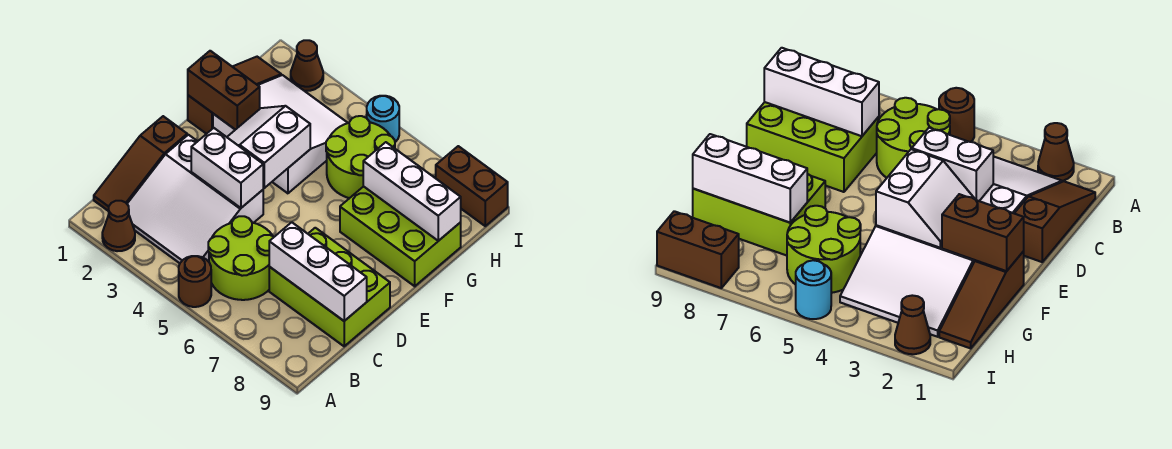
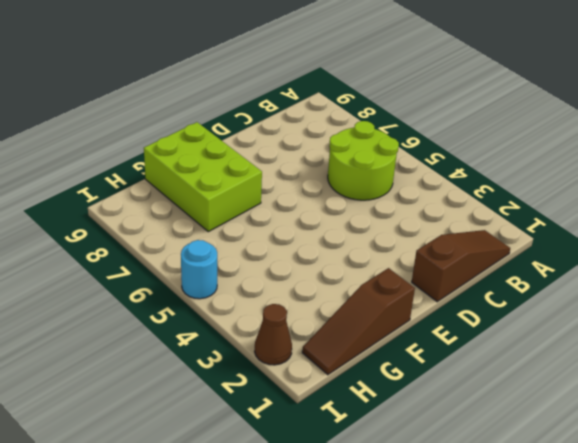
none -> brown 1x1 cone [102,201,135,251]
none -> brown 1x1 round brick [179,256,211,307]
none -> white 3x3 slope [127,135,263,263]

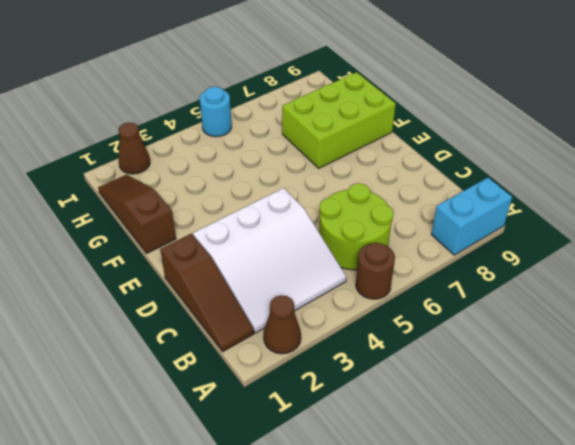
cyan 1x2 brick [431,178,512,255] -> none
none -> lime 2x3 brick [269,228,390,346]
none -> white 3x3 slope [213,75,347,193]
none -> lime 2x2 round brick [326,116,395,198]

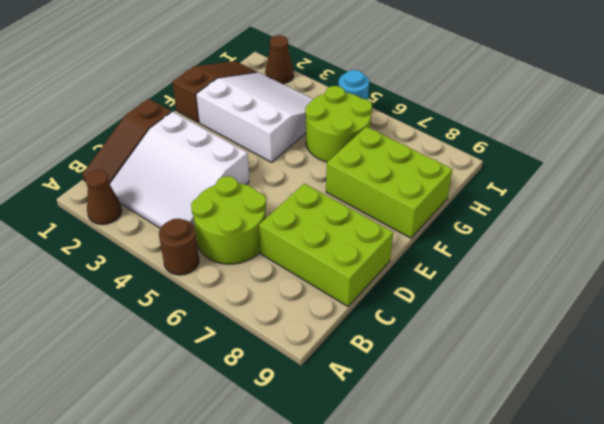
none -> brown 1x2 brick [436,146,508,226]
none -> white 1x3 brick [269,222,367,321]
none -> white 1x2 brick [191,128,263,208]

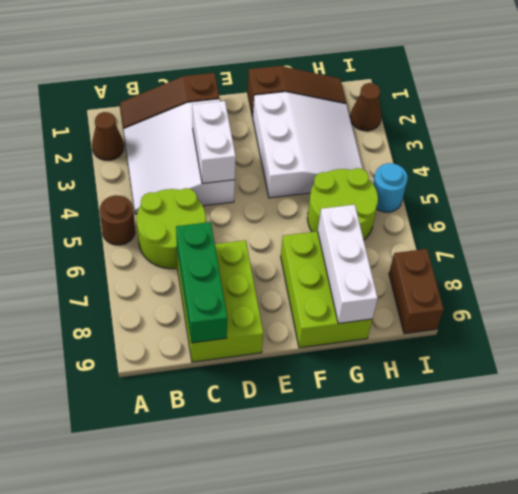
green 1x3 brick [176,222,227,343] -> white 1x3 brick [269,222,367,321]
none -> white 2x2 slope [227,106,310,188]
none -> brown 1x2 brick [188,51,260,130]

